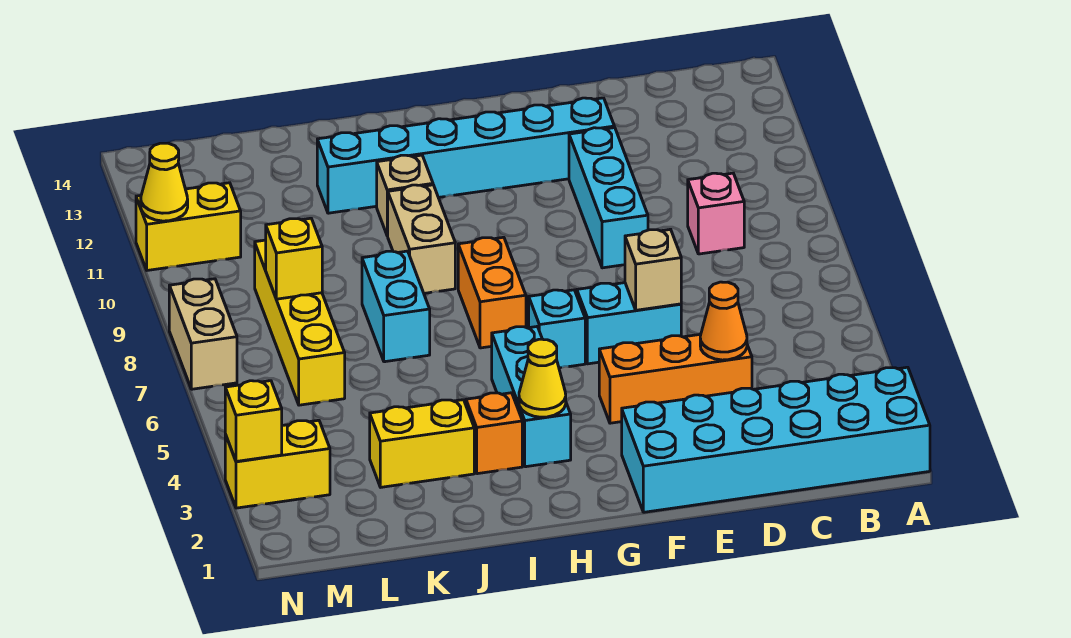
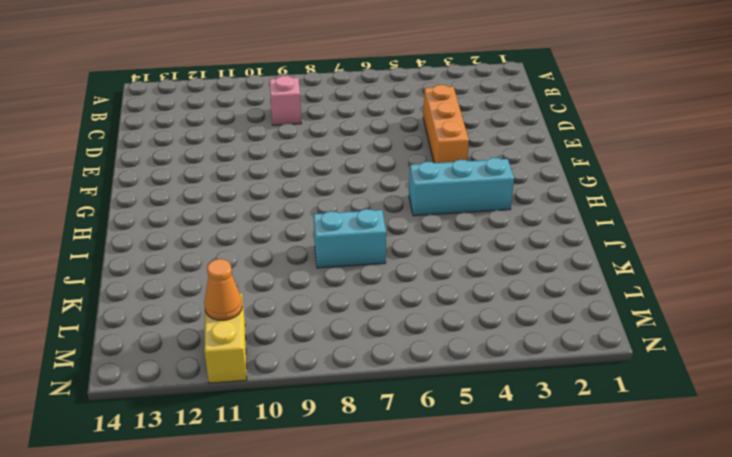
orange 1x1 cone [204,259,242,320] -> orange 1x1 cone moved to [700,282,747,360]
none -> cyan 2x6 brick [622,367,930,512]
none -> cyan 1x2 brick [577,283,681,364]
none -> cyan 1x3 brick [569,128,648,268]

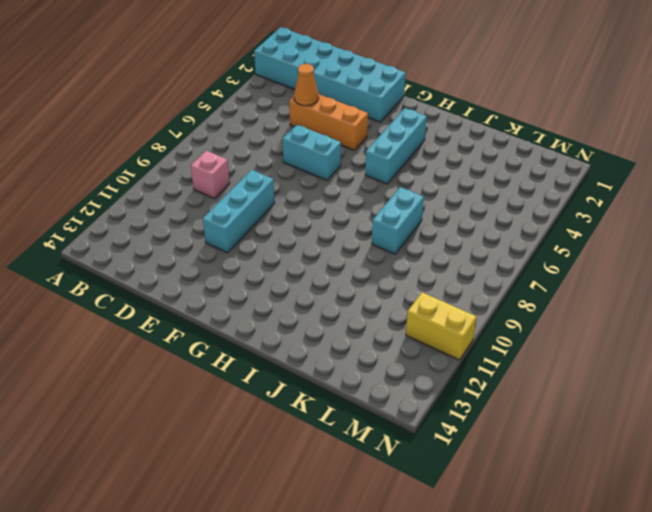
none -> cyan 1x6 brick [317,98,614,213]
none -> cyan 1x1 brick [529,290,585,368]
none -> orange 1x2 brick [458,237,526,348]

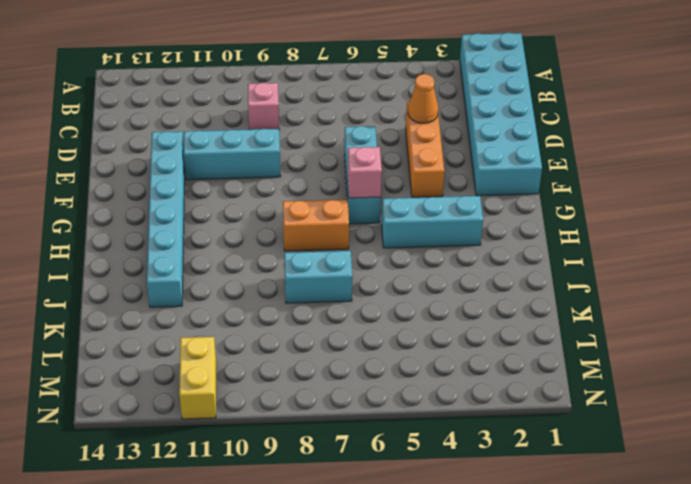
pink 1x1 brick [348,147,382,198] -> none
none -> orange 1x1 brick [466,393,522,474]
none -> tan 1x2 brick [388,185,455,293]
none -> tan 1x1 brick [377,155,433,236]

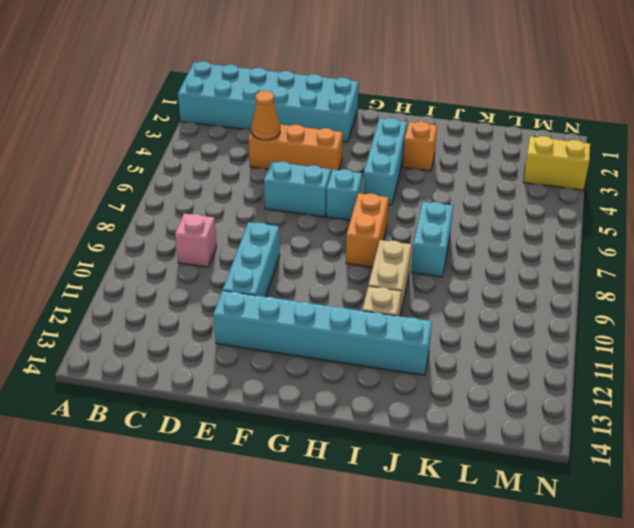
none -> yellow 1x2 brick [370,400,474,487]
none -> yellow 1x4 brick [255,240,345,405]
none -> yellow 1x2 brick [136,183,241,270]

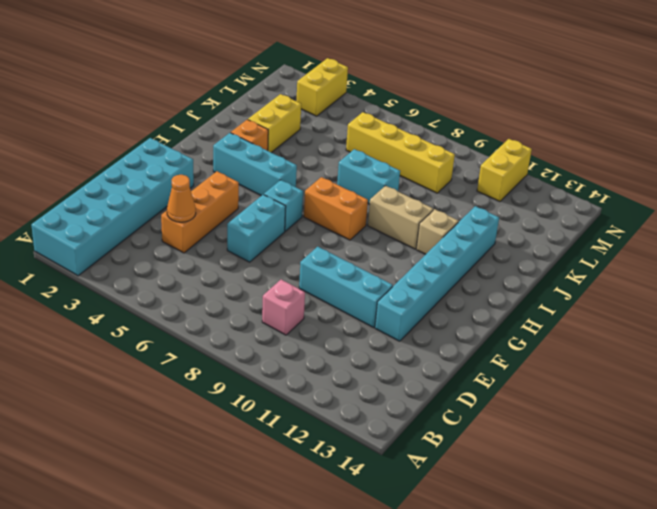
none -> tan 1x2 brick [169,279,237,389]
none -> tan 1x1 brick [625,229,681,310]
none -> yellow 1x1 cone [519,339,566,417]

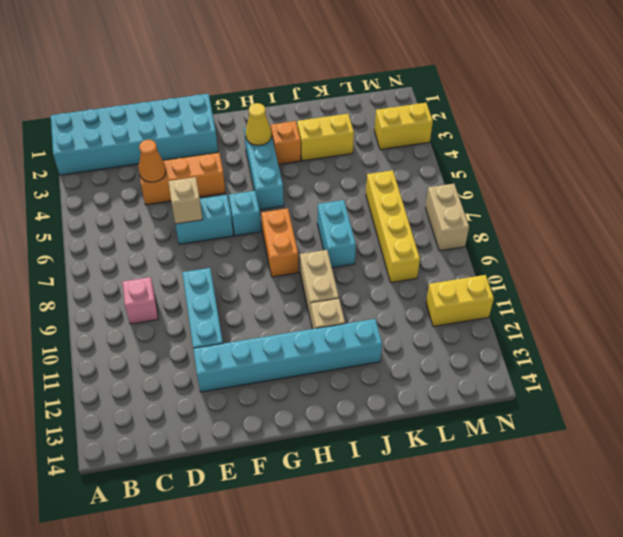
none -> yellow 1x1 brick [266,218,322,299]
none -> yellow 1x1 brick [225,381,282,461]
none -> yellow 1x1 cone [141,143,188,221]

